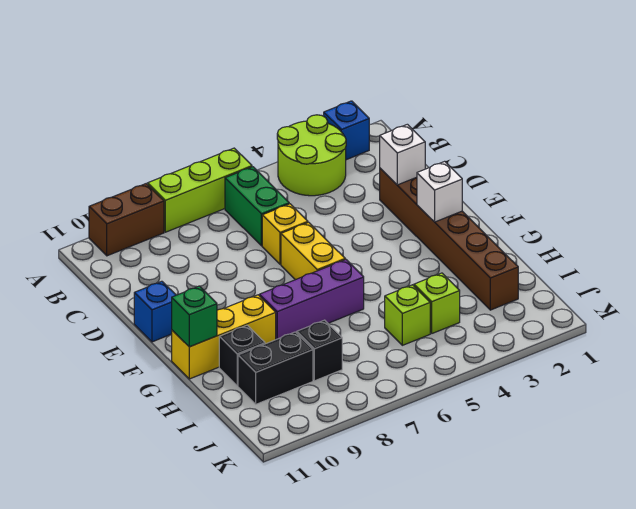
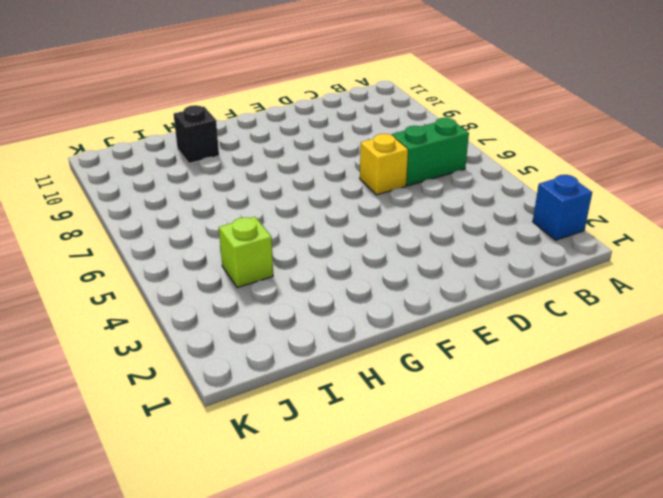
none -> lime 2x2 round brick [277,115,346,196]
none -> lime 1x3 brick [148,148,252,232]
none -> brown 1x2 brick [89,184,164,256]

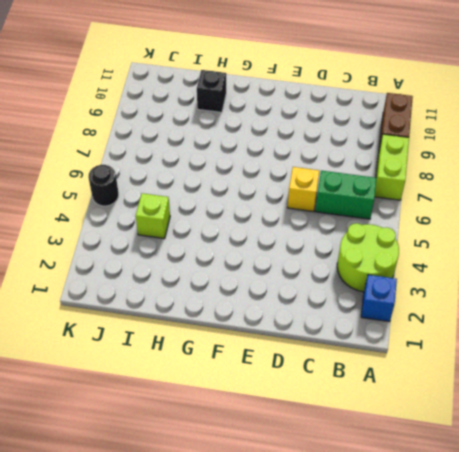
lime 1x2 brick [375,134,409,200] -> lime 1x3 brick [148,148,252,232]
black 1x1 round brick [89,165,119,206] -> none
none -> brown 1x6 brick [380,168,518,310]
none -> yellow 1x2 brick [281,222,345,280]
none -> blue 1x1 brick [134,281,176,342]

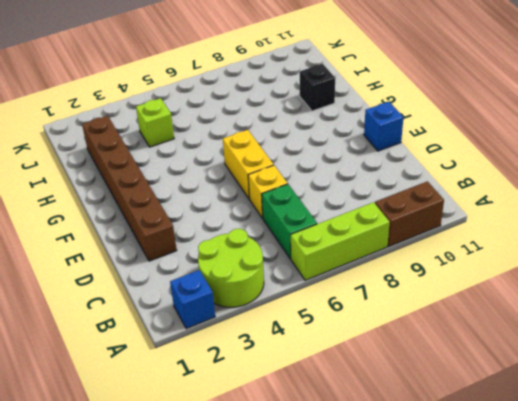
none -> purple 1x3 brick [259,259,364,339]
none -> yellow 1x3 brick [172,295,276,379]
none -> lime 1x1 brick [385,285,430,345]

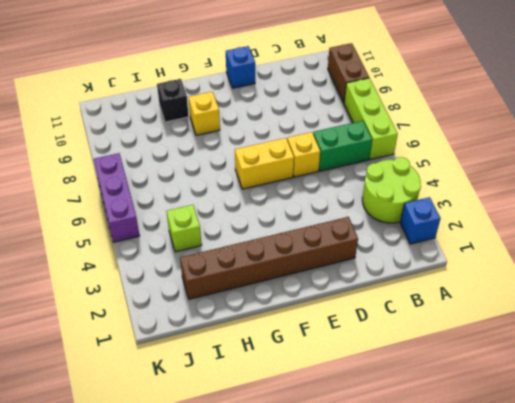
yellow 1x1 brick [188,92,220,135] -> yellow 1x3 brick [172,295,276,379]
purple 1x3 brick [94,153,140,242] -> purple 1x3 brick moved to [259,259,364,339]
none -> lime 1x1 brick [385,285,430,345]
none -> black 1x1 brick [297,320,342,381]
none -> black 1x2 brick [238,332,313,404]

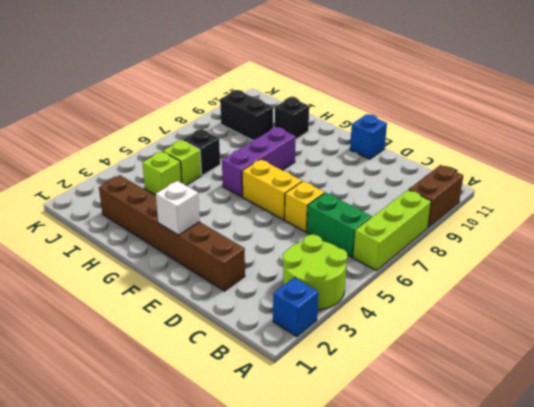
black 1x1 brick [183,129,220,175] -> black 1x1 brick moved to [297,320,342,381]
black 1x2 brick [220,90,273,140] -> black 1x2 brick turned to [238,332,313,404]
none -> yellow 1x3 brick [172,295,276,379]
none -> white 1x1 brick [380,124,425,185]
none -> green 1x1 brick [172,286,217,347]

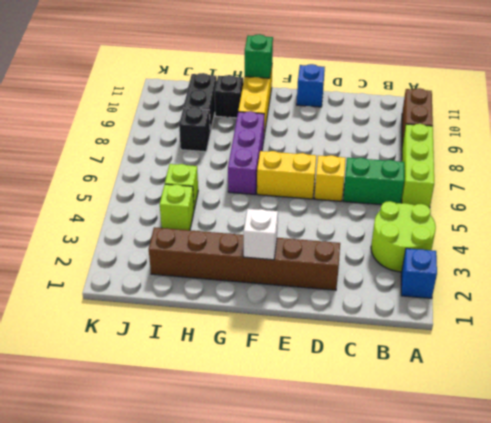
none -> white 1x1 brick [380,124,425,185]

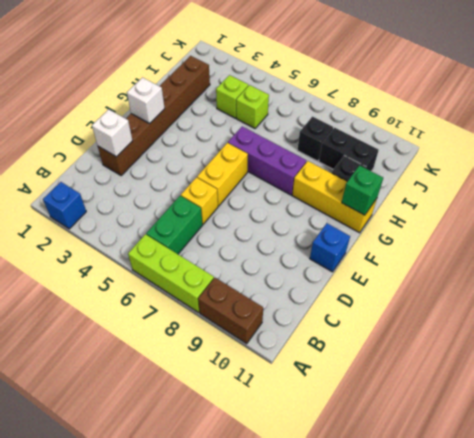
none -> lime 2x2 round brick [277,115,346,196]

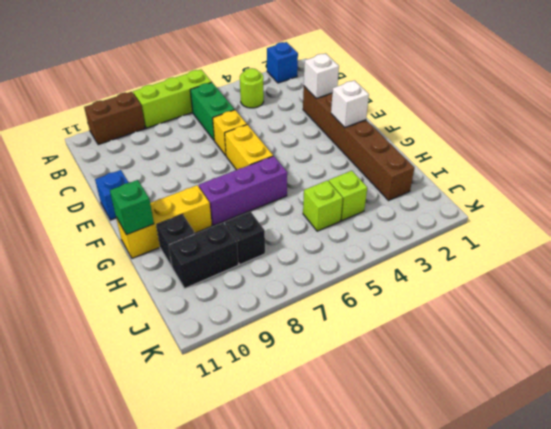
lime 1x1 round brick [240,68,264,108] -> lime 2x2 round brick [277,115,346,196]

